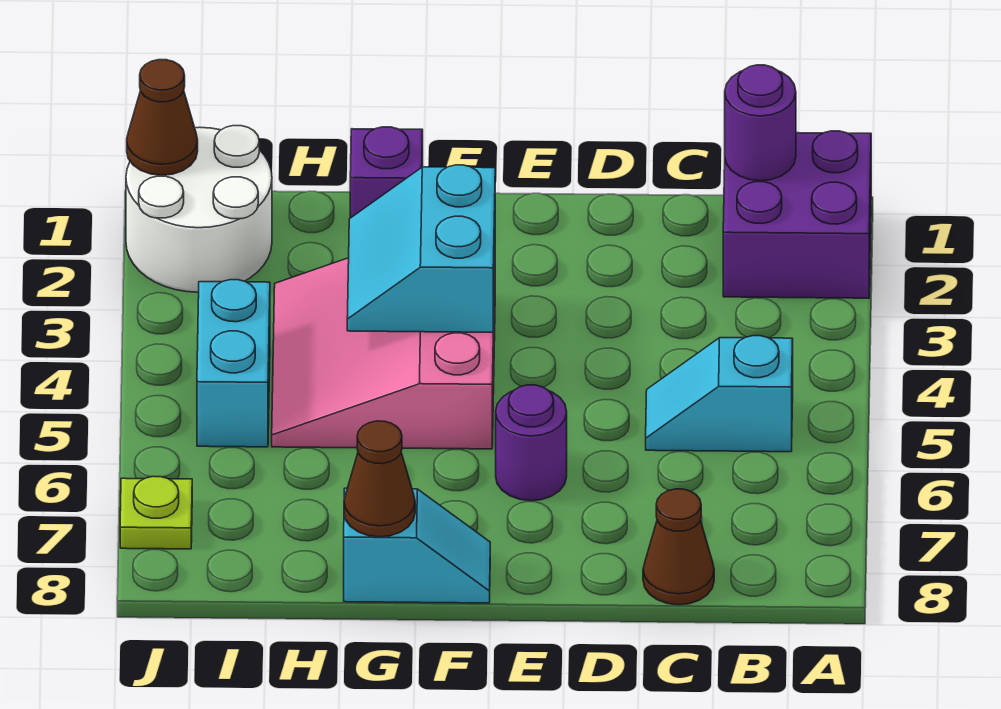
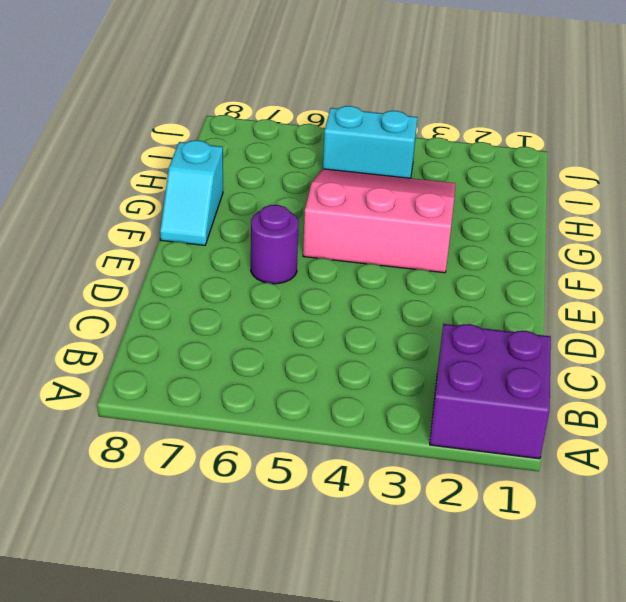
none -> cyan 1x2 slope [646,336,793,452]
none -> brown 1x1 cone [643,489,714,605]
none -> purple 1x1 brick [350,127,423,218]

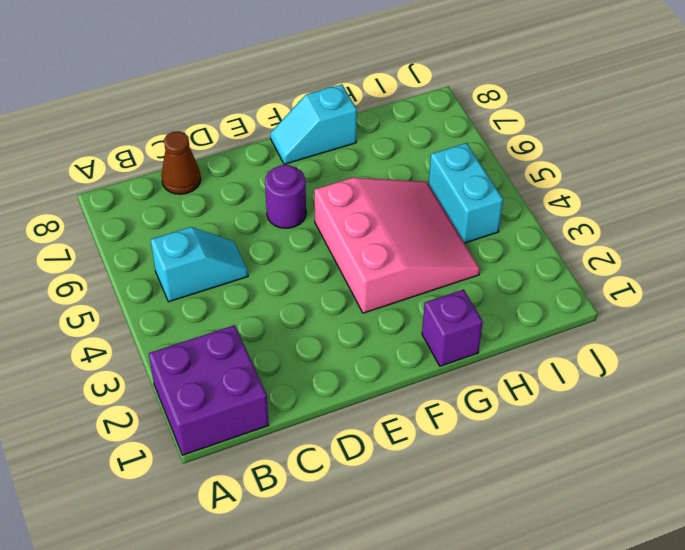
none -> white 2x2 round brick [126,126,272,292]
none -> lime 1x1 plate [120,476,192,549]
none -> purple 1x1 round brick [725,65,796,181]

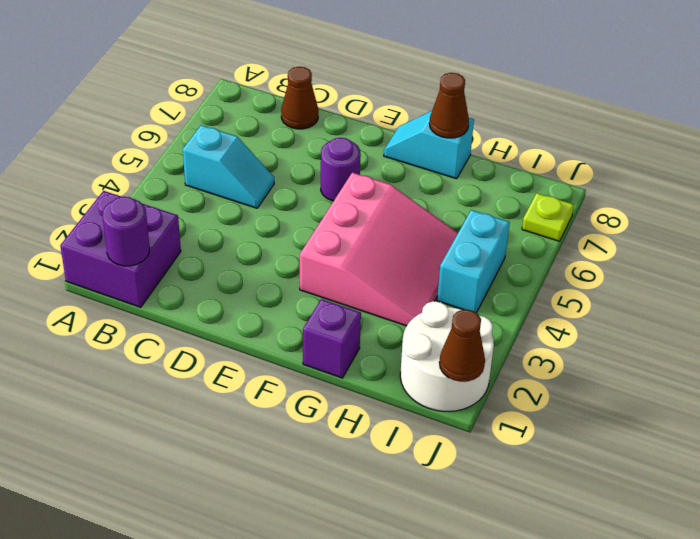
none -> cyan 2x2 slope [347,165,495,332]

